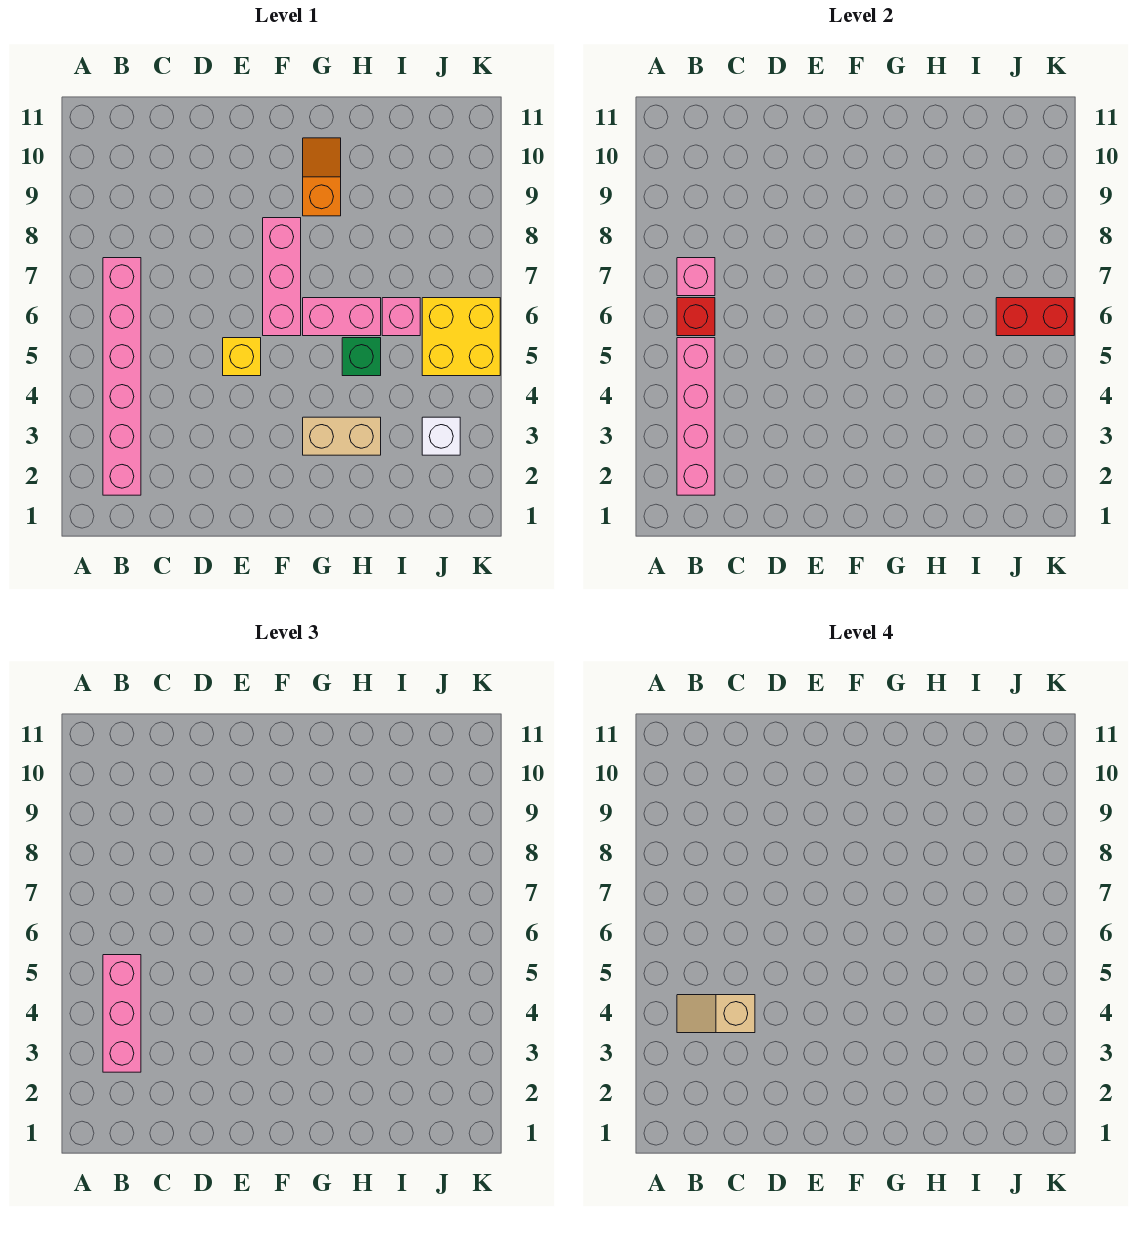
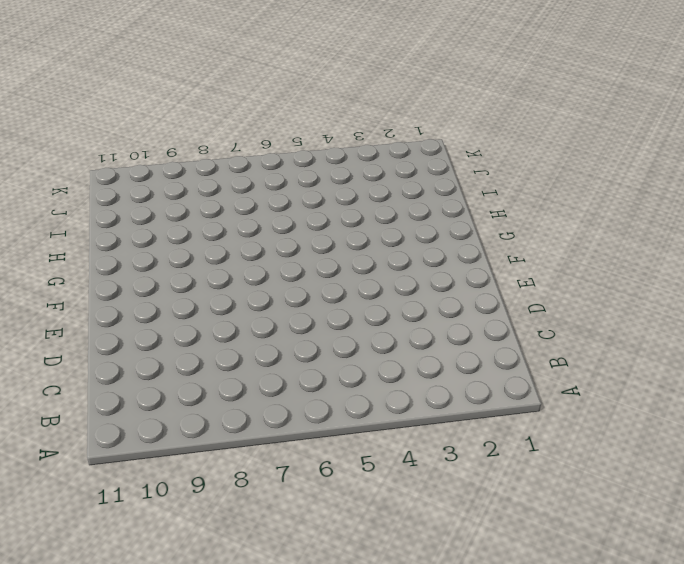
none -> pink 1x6 brick [103,258,141,495]
none -> yellow 1x1 brick [223,338,261,376]
none -> pink 1x3 brick [263,218,301,336]

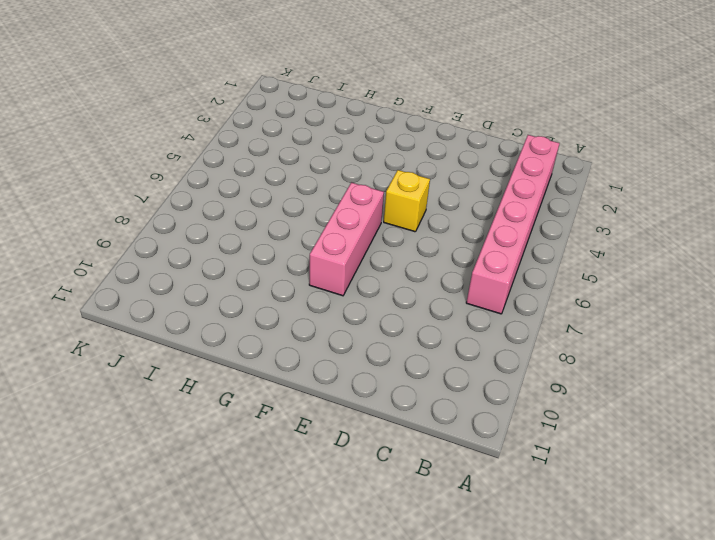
none -> tan 1x2 brick [303,417,381,455]
none -> pink 1x2 brick [303,298,381,336]
none -> orange 1x2 slope [303,138,341,216]

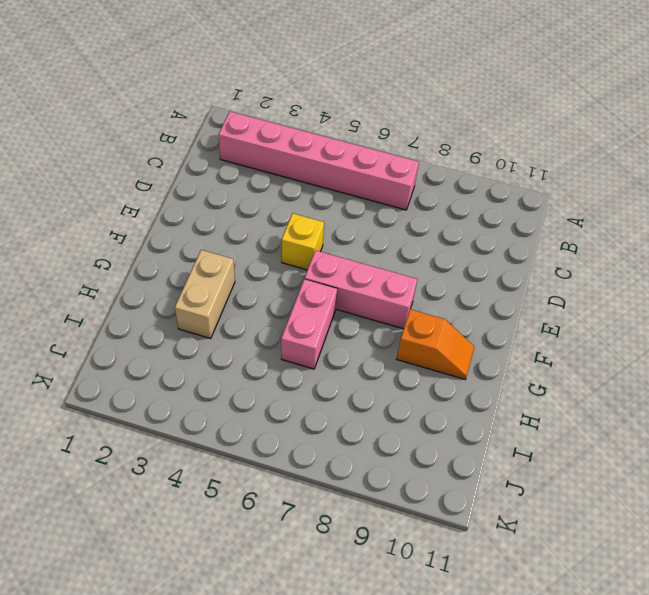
none -> green 1x1 brick [342,338,381,376]
none -> pink 1x1 brick [382,298,420,336]
none -> white 1x1 brick [422,417,460,455]

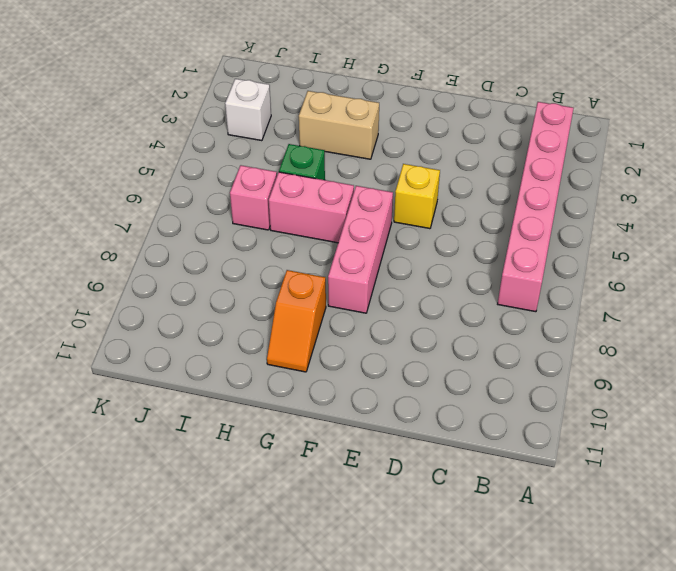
none -> yellow 2x2 brick [422,298,500,376]
none -> pink 1x4 brick [677,338,715,495]
none -> red 1x1 brick [677,298,715,336]

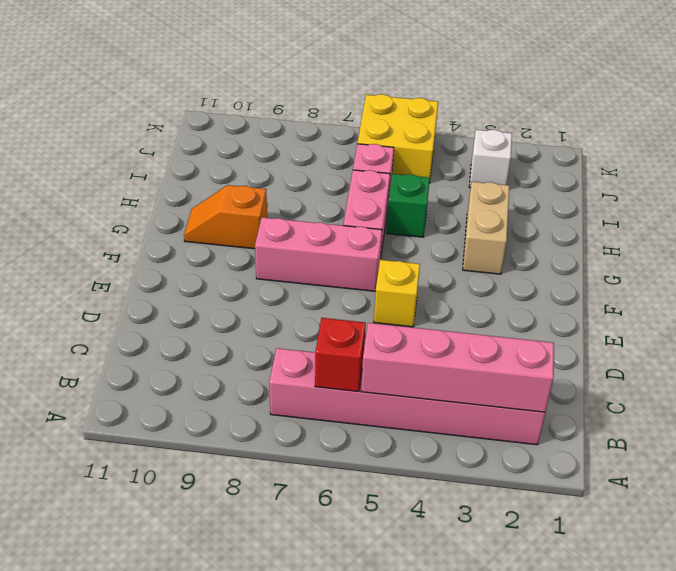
none -> pink 1x1 brick [677,258,715,296]
none -> red 1x2 brick [996,298,1074,336]
none -> pink 1x3 brick [103,955,141,1072]

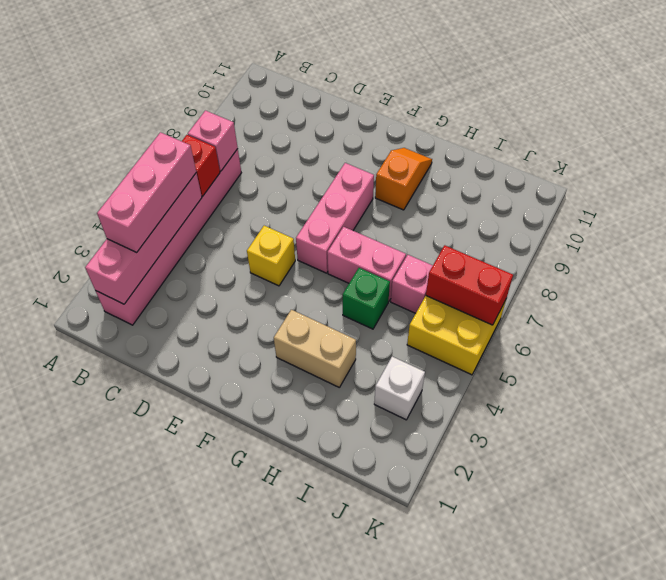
none -> tan 1x2 slope [677,995,755,1033]

